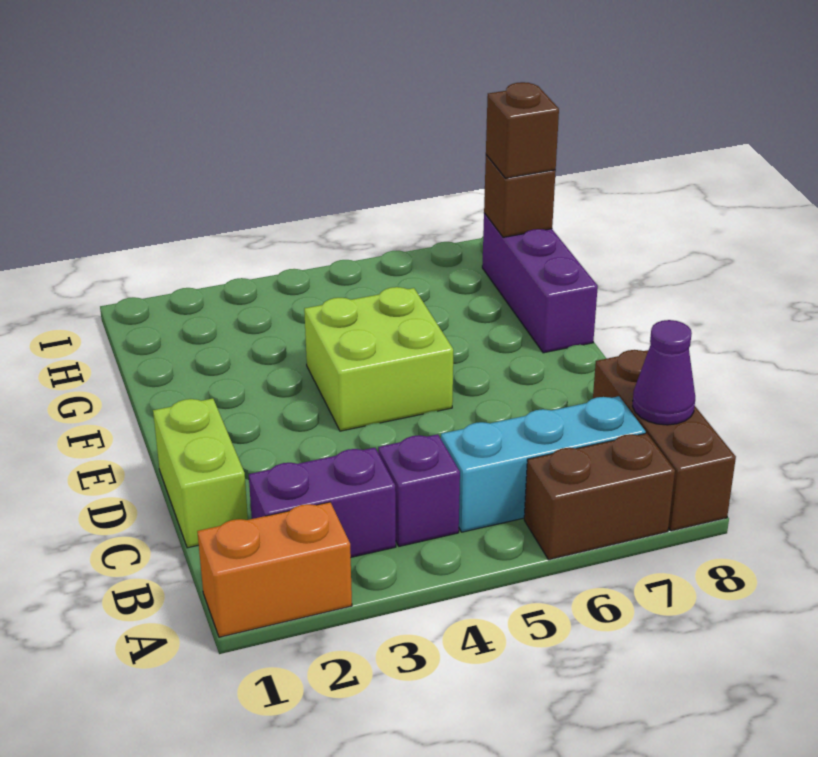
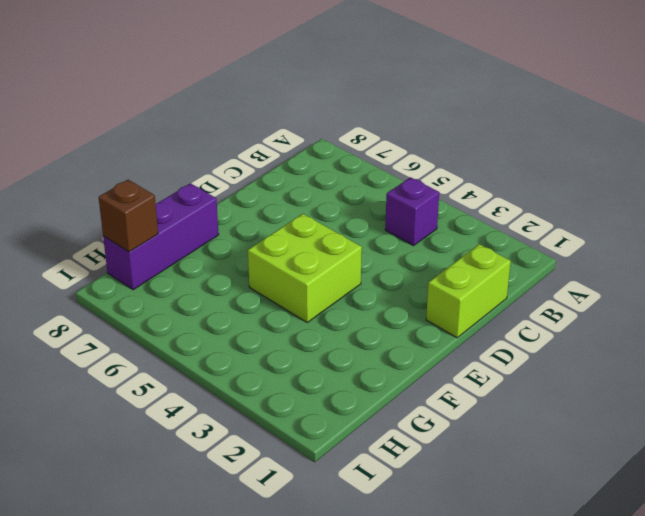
none -> orange 1x2 brick [197,502,352,637]
none -> brown 1x2 brick [524,433,675,560]
none -> brown 1x3 brick [593,350,736,531]

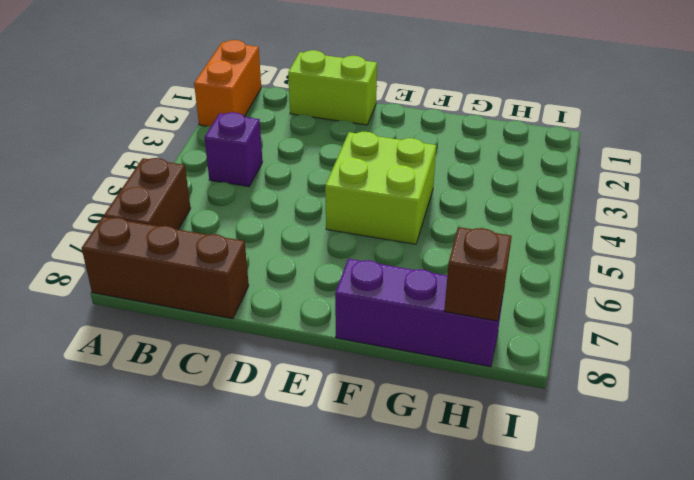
none -> purple 1x2 brick [249,448,396,557]
none -> cyan 1x3 brick [441,396,646,532]
none -> purple 1x1 cone [632,320,695,425]

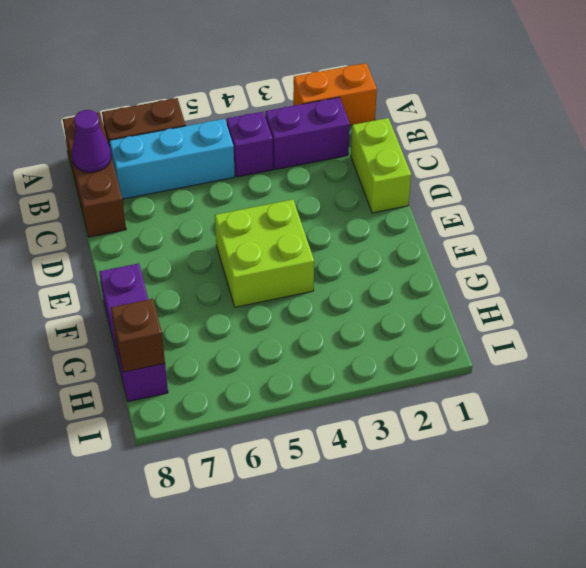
none -> brown 1x1 brick [486,82,559,178]

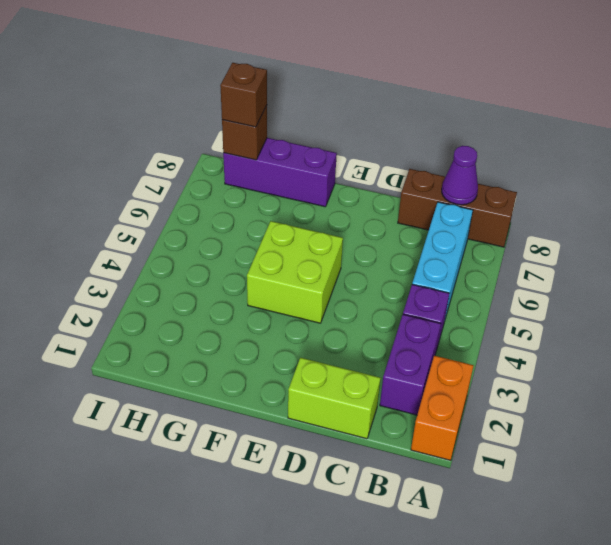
none -> brown 1x2 brick [524,433,675,560]

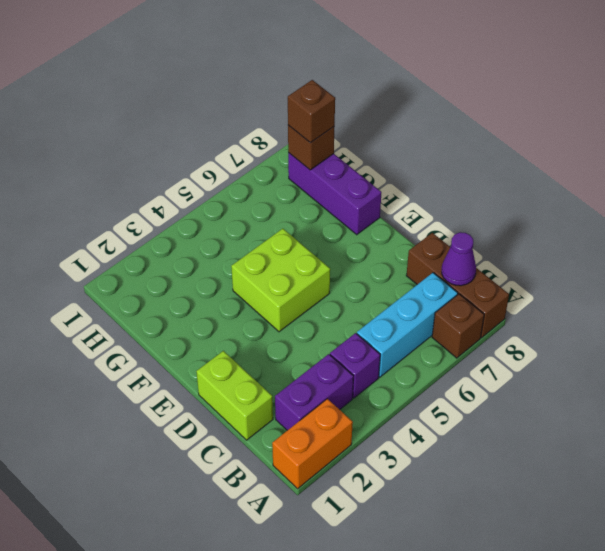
brown 1x1 brick [432,294,484,358] -> brown 1x2 brick [524,433,675,560]

